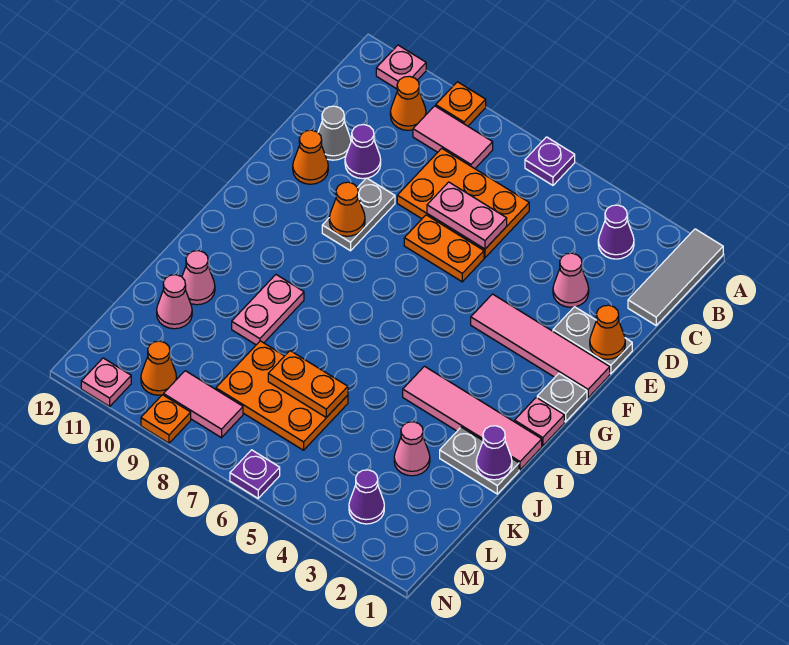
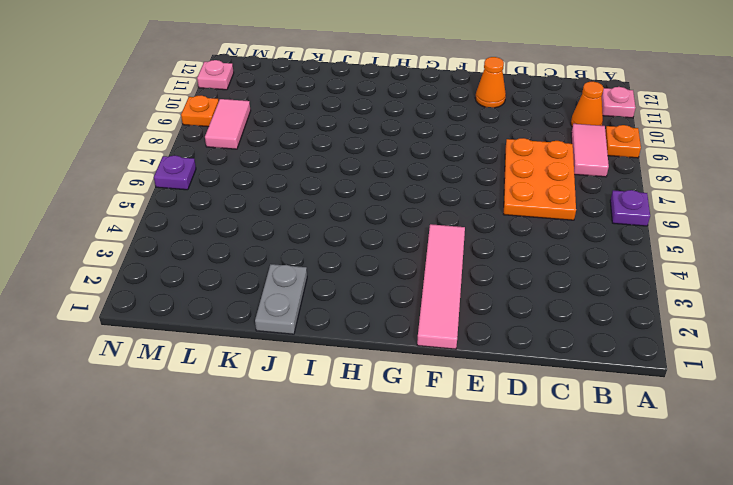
none -> grey 1x3 tile [628,229,723,325]
none -> purple 1x1 cone [598,205,634,259]
none -> pink 1x1 cone [553,253,589,307]
none -> purple 1x1 cone [345,125,381,179]

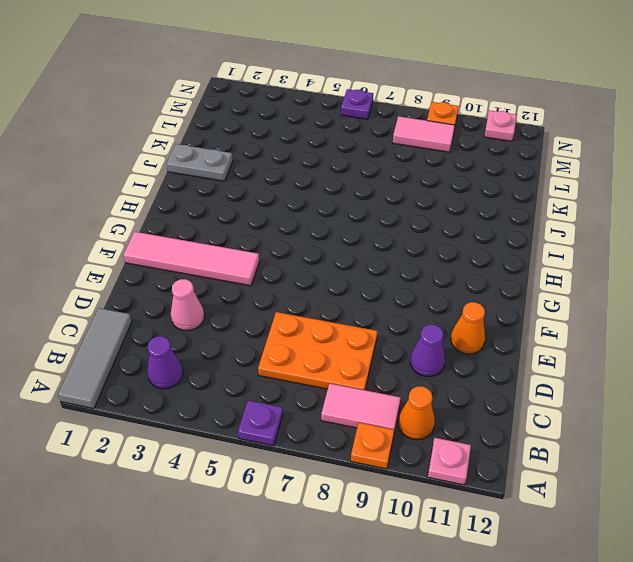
none -> grey 1x1 cone [318,106,351,160]
none -> grey 1x2 plate [553,307,632,374]
none -> orange 1x2 plate [404,215,484,282]
none -> grey 1x2 plate [322,178,395,251]

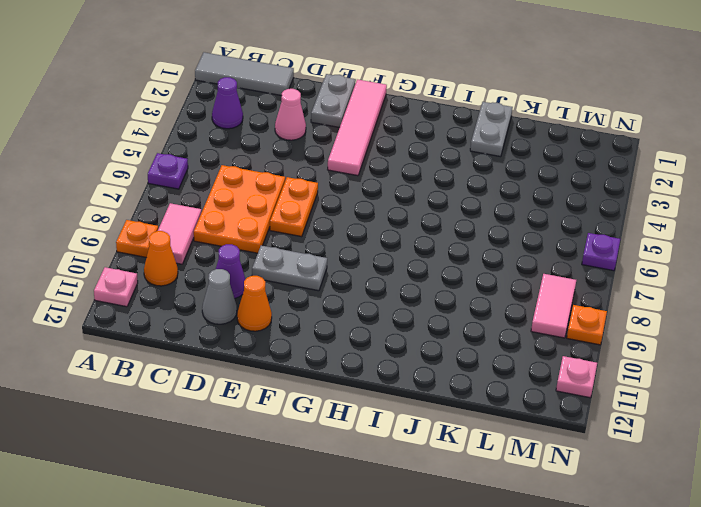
none -> grey 1x1 plate [537,374,587,422]
none -> pink 1x1 plate [515,397,564,446]
none -> pink 1x4 tile [403,366,542,470]
none -> pink 1x2 plate [232,275,304,345]

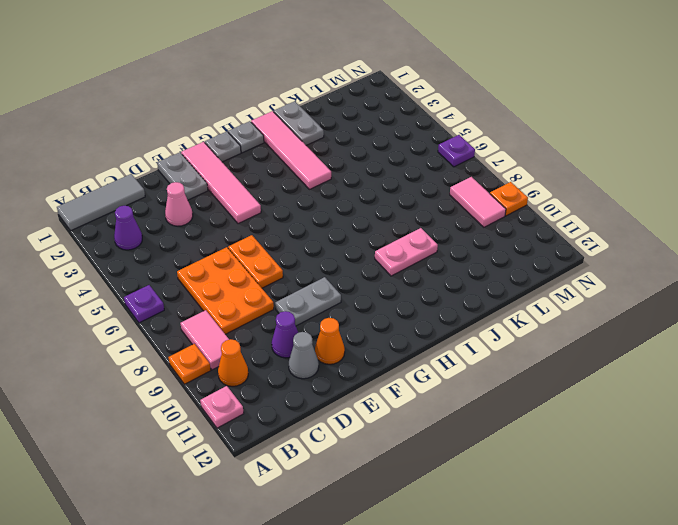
grey 1x1 plate [228,121,264,153] -> pink 1x1 plate [515,397,564,446]
none -> pink 1x1 cone [182,251,215,305]
none -> pink 1x1 cone [394,422,430,476]
none -> orange 2x3 plate [216,341,348,450]
none -> pink 1x1 cone [157,275,192,329]

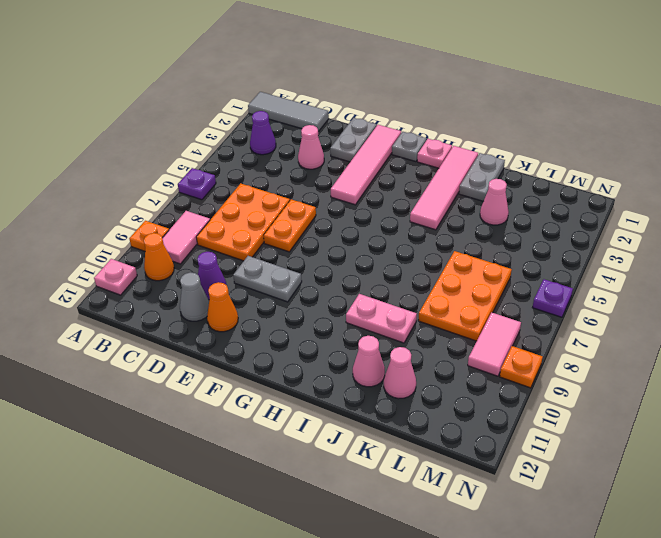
none -> purple 1x1 cone [349,470,384,524]
none -> orange 1x1 cone [141,341,177,395]
none -> pink 1x1 plate [81,358,131,406]
none -> pink 1x2 plate [427,182,507,249]

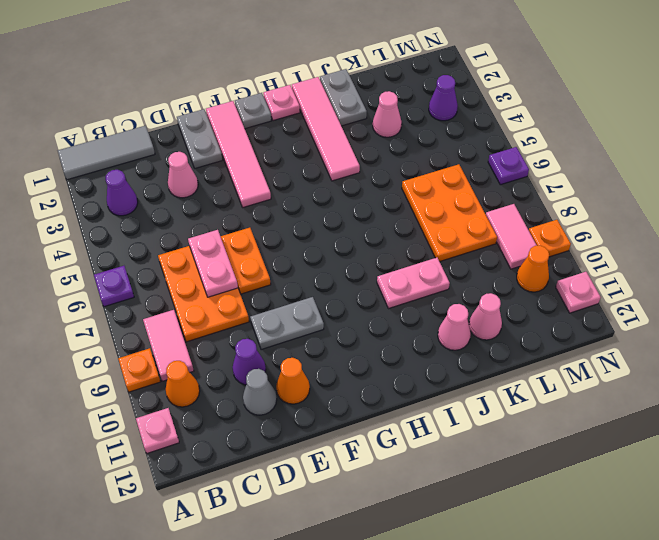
none -> orange 1x1 cone [590,305,625,359]
none -> orange 1x1 cone [329,182,365,236]
none -> purple 1x1 cone [476,426,512,480]
none -> orange 1x2 plate [268,351,348,417]

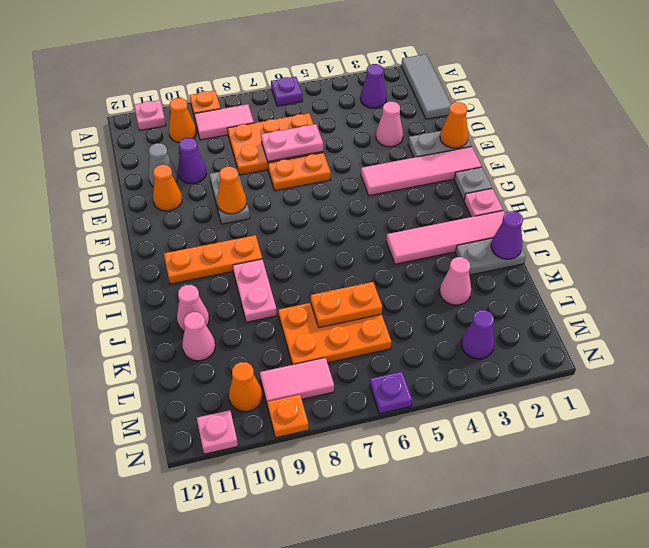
orange 1x3 plate [164,235,262,284] -> none

